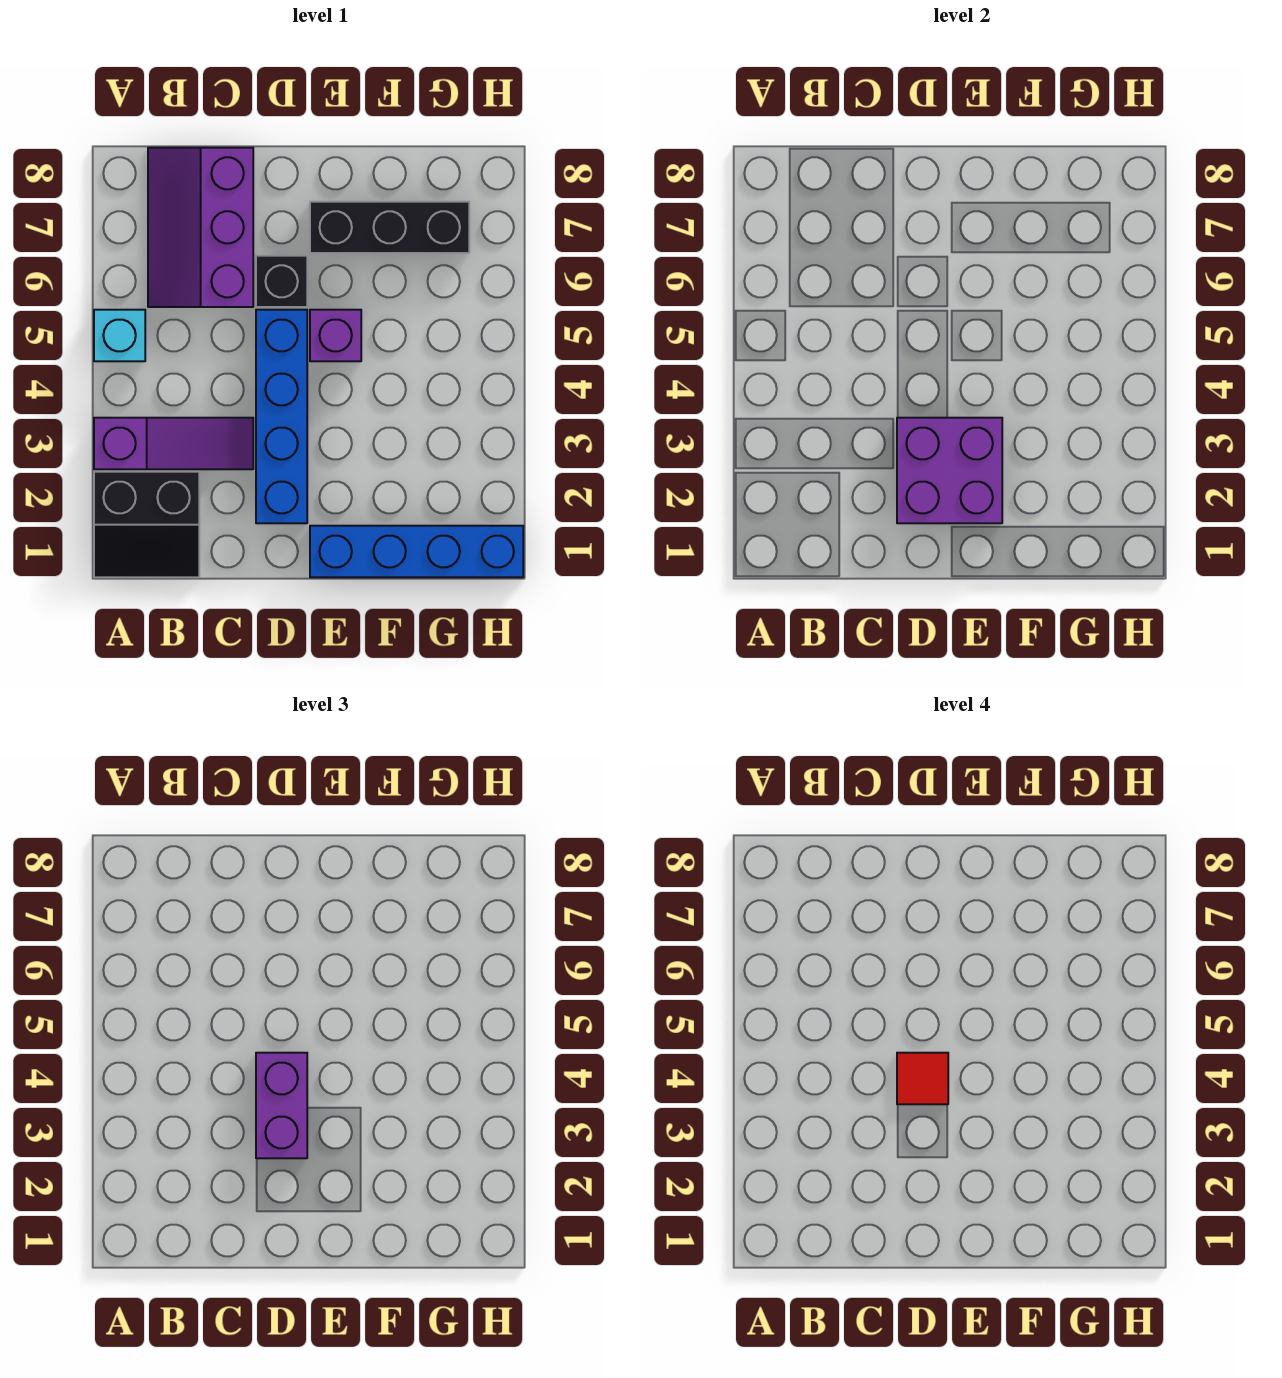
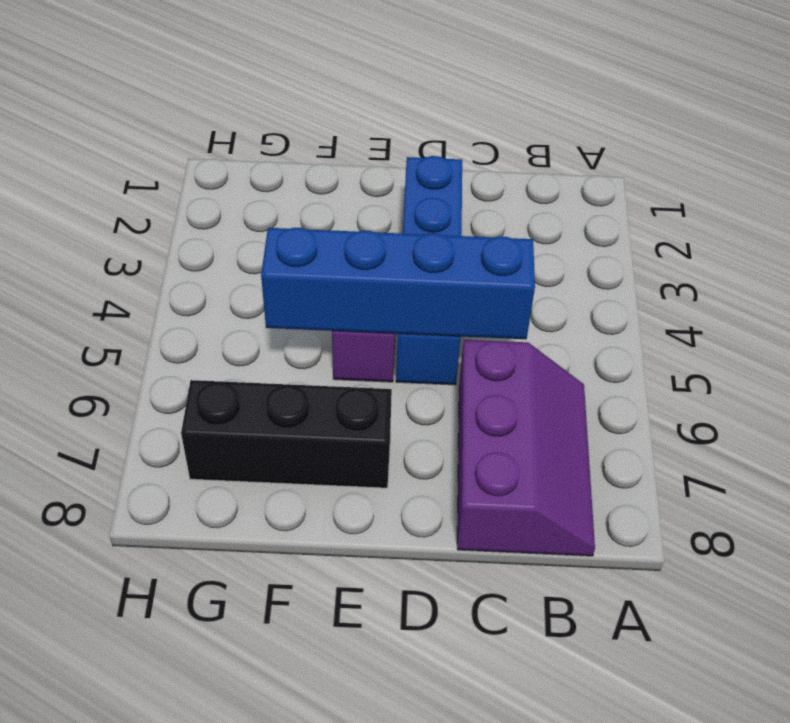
blue 1x4 brick [261,228,535,339] -> blue 1x4 brick moved to [310,526,523,577]
none -> black 2x2 slope [94,472,199,577]
none -> purple 1x3 slope [94,418,253,469]
none -> cyan 1x1 brick [94,310,145,361]

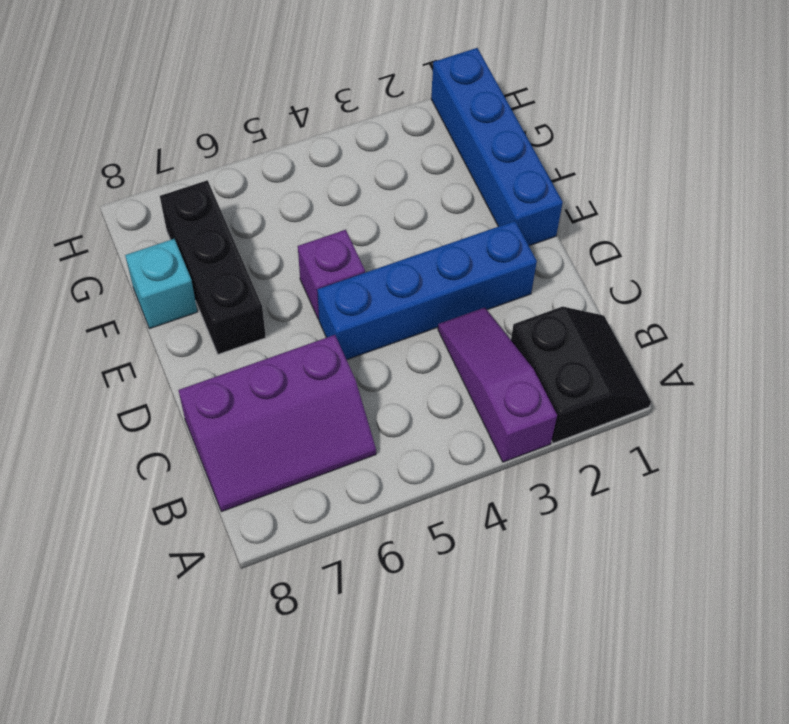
cyan 1x1 brick [125,239,197,329] -> cyan 1x1 brick moved to [94,310,145,361]
none -> black 1x1 brick [256,256,307,307]
none -> purple 2x2 brick [897,418,1002,523]
none -> purple 1x2 brick [256,1053,307,1158]

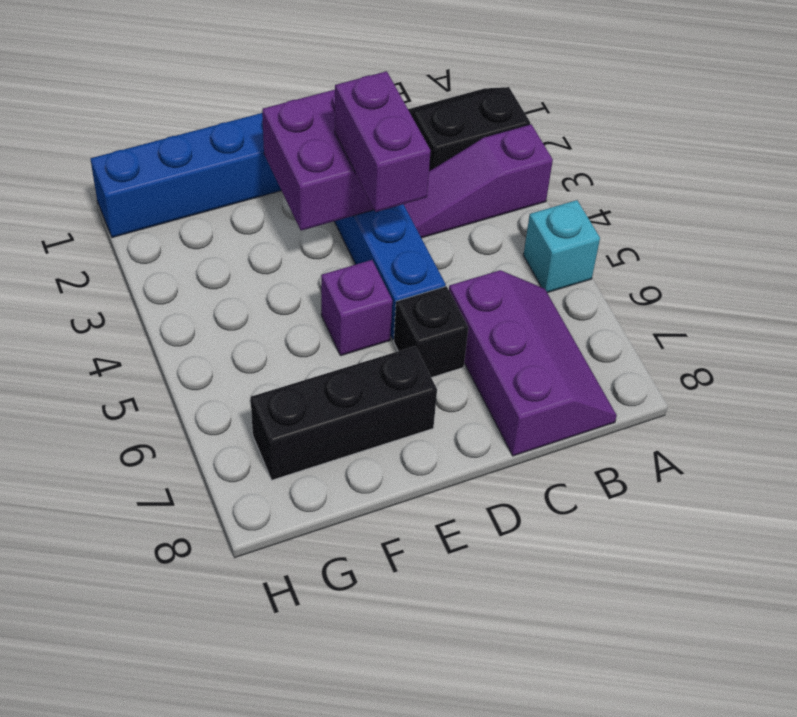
none -> red 1x1 tile [897,1053,948,1104]

